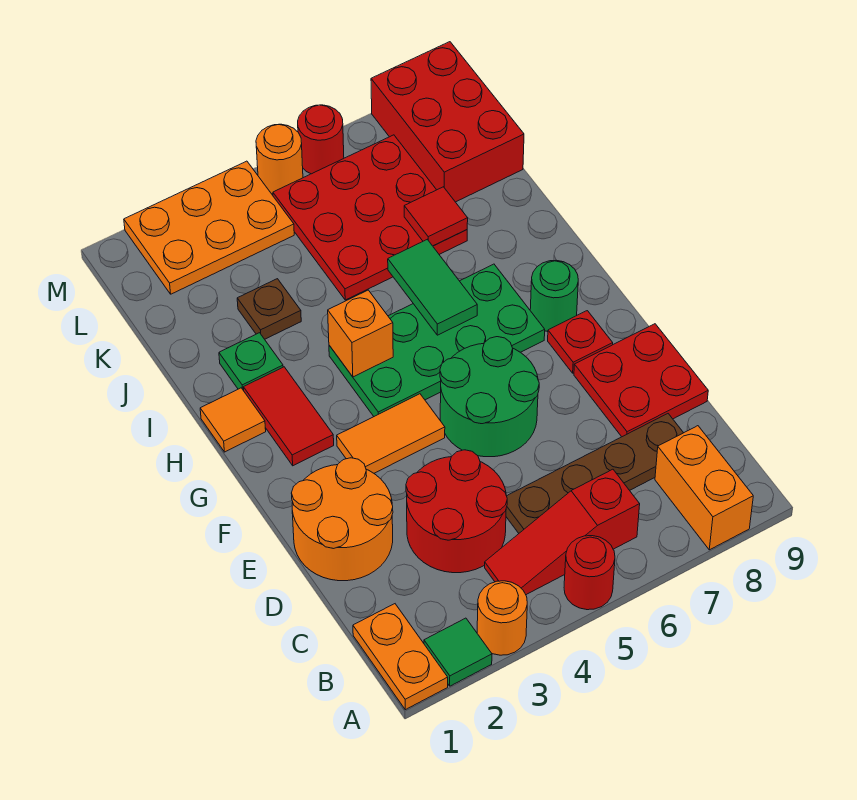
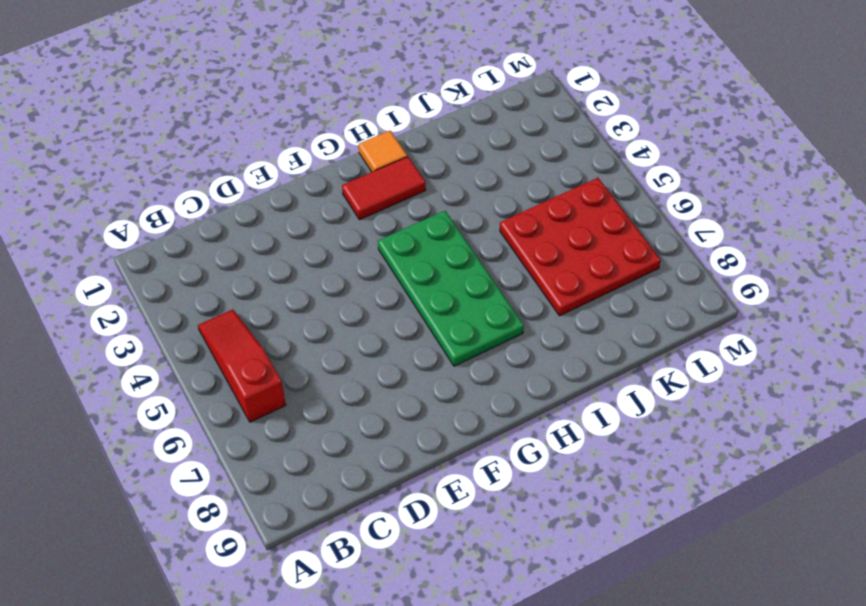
none -> orange 1x2 plate [353,604,448,710]
none -> green 1x1 tile [424,618,492,686]
none -> orange 1x1 round brick [477,581,527,655]

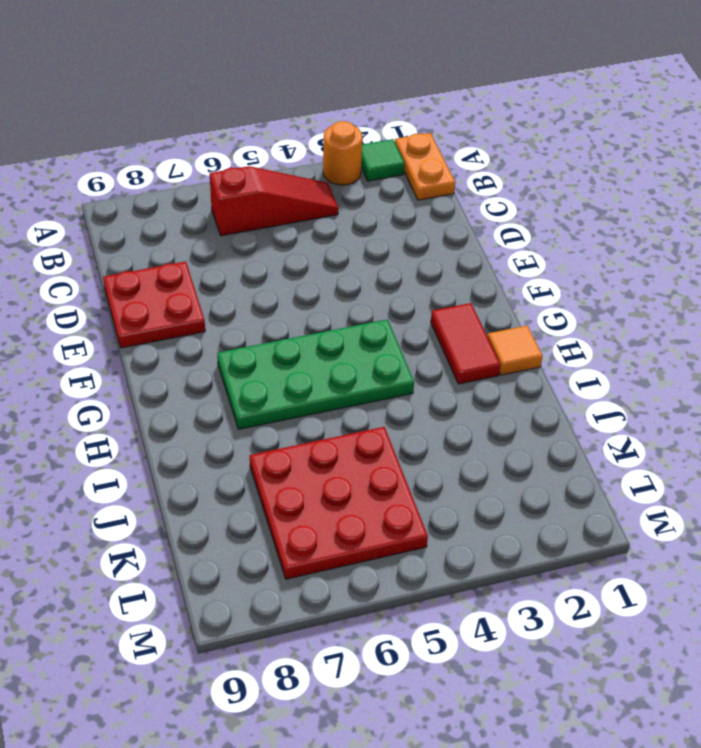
none -> red 1x1 round brick [564,536,615,610]
none -> orange 1x2 brick [655,426,753,550]
none -> red 2x2 round brick [406,450,507,573]

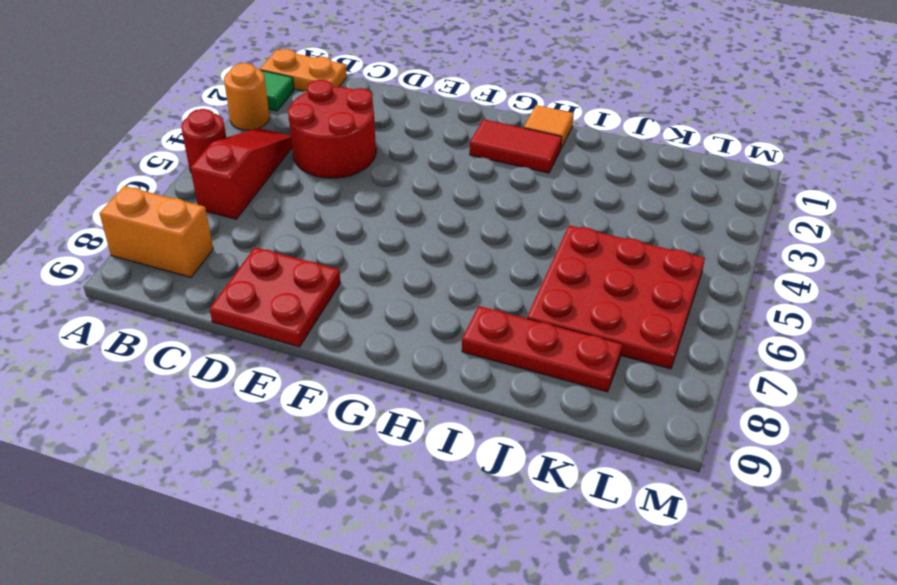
red 1x3 plate [462,306,622,392] -> red 2x3 brick [371,42,524,202]
none -> brown 1x4 plate [506,414,683,533]
none -> orange 2x2 round brick [292,458,393,581]
none -> green 2x2 round brick [440,337,539,457]

